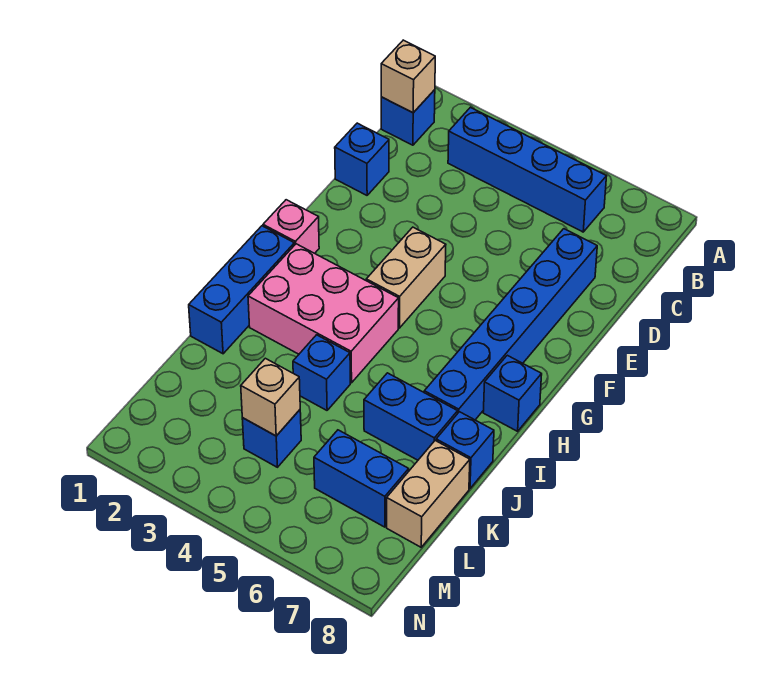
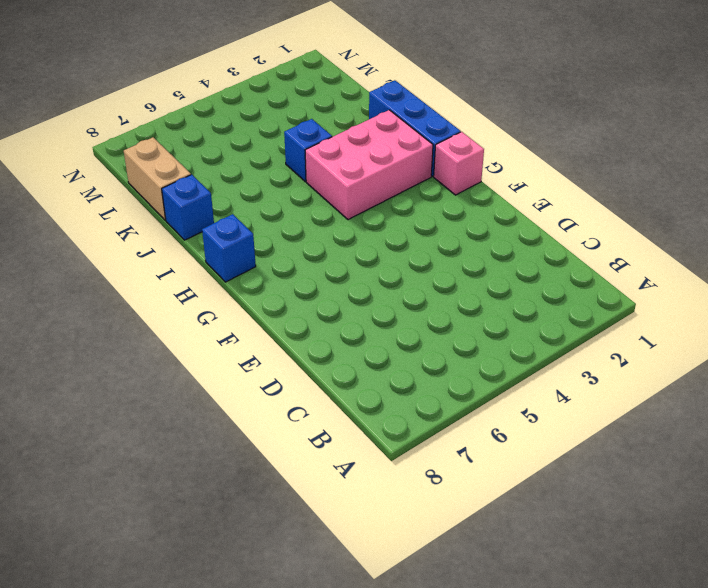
none -> blue 1x1 brick [381,90,435,145]
none -> blue 1x4 brick [448,107,607,232]
none -> blue 1x1 brick [335,123,389,195]

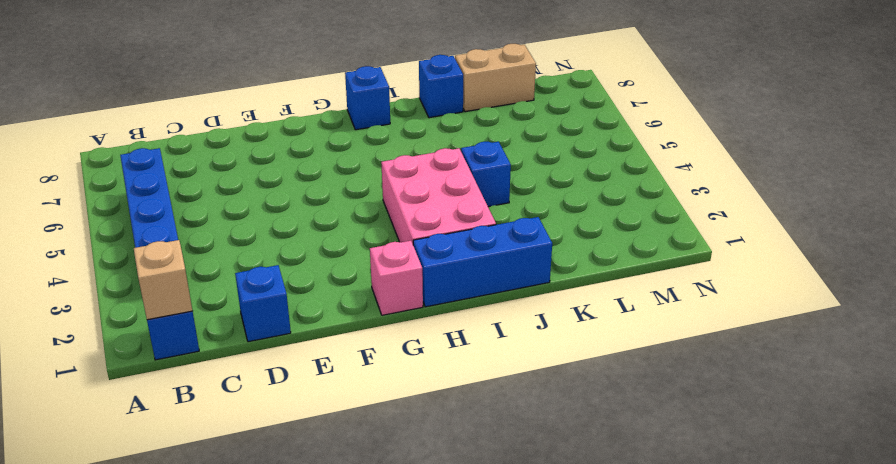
none -> blue 1x6 brick [424,229,597,420]
none -> tan 1x2 brick [366,227,446,328]
none -> blue 1x2 brick [364,373,458,460]

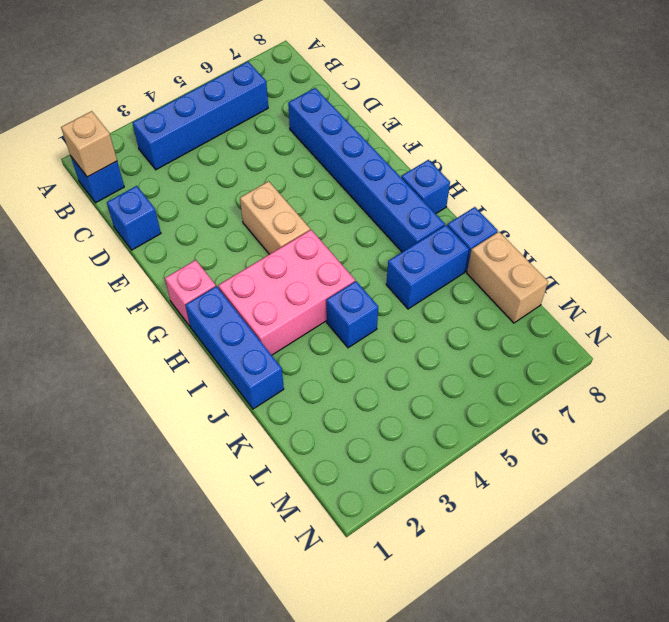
none -> blue 1x1 brick [242,410,301,467]
none -> blue 1x2 brick [314,430,409,527]
none -> tan 1x1 brick [241,358,300,436]

